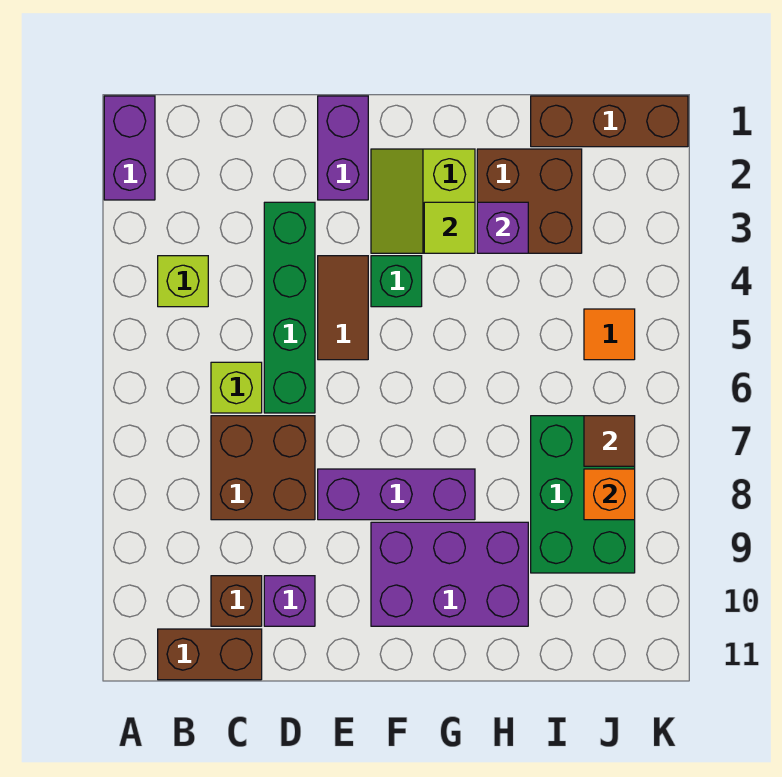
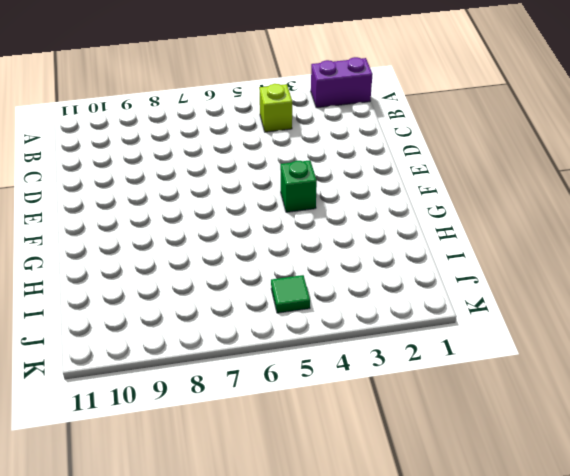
green 1x1 tile [271,275,310,313] -> orange 1x1 tile [584,309,635,360]
none -> brown 1x2 brick [158,629,262,680]
none -> lime 1x1 brick [211,362,262,413]
none -> brown 2x2 brick [211,416,315,520]

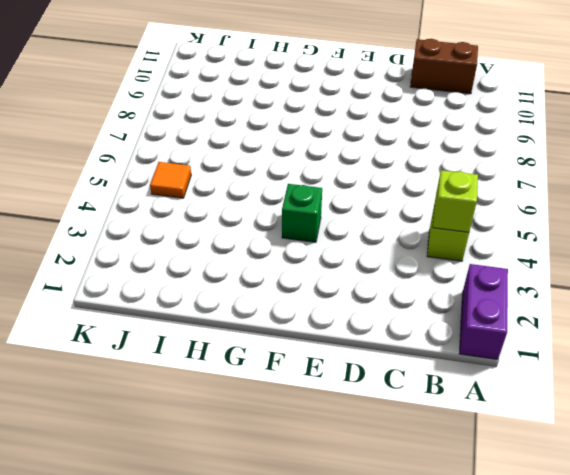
lime 1x1 brick [433,170,478,232] -> lime 1x1 brick moved to [211,362,262,413]
none -> brown 2x2 brick [211,416,315,520]
none -> brown 1x1 brick [211,576,262,626]
none -> green 1x4 brick [264,202,315,413]

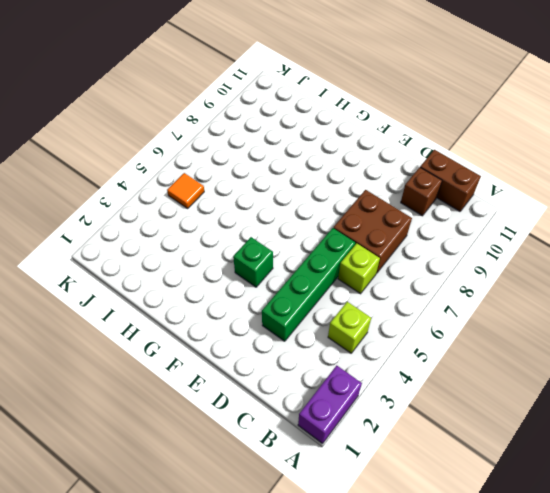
none -> purple 1x1 brick [264,576,315,626]
none -> purple 1x2 brick [318,96,368,200]
none -> brown 1x2 tile [318,256,368,360]

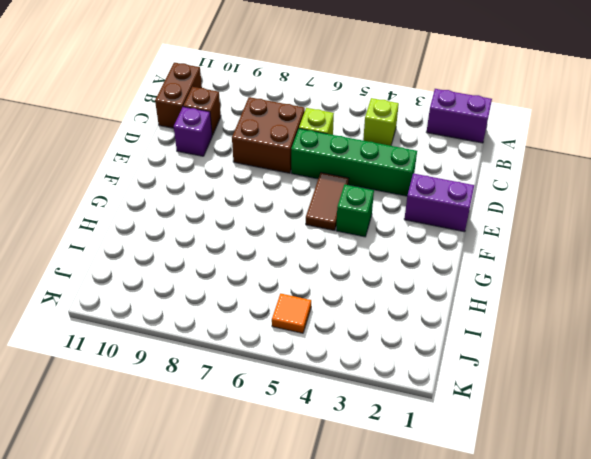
brown 1x2 tile [306,173,349,231] -> brown 1x2 tile turned to [318,256,368,360]
none -> purple 1x3 brick [318,469,475,520]
none -> lime 2x2 slope [371,149,475,253]
none -> purple 2x3 brick [371,522,528,626]

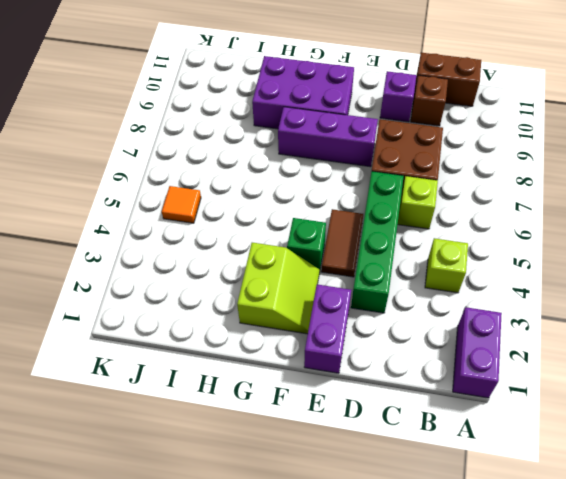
none -> brown 2x2 brick [477,149,582,253]
none -> brown 1x3 brick [531,96,688,147]
none -> green 2x3 brick [531,416,635,573]

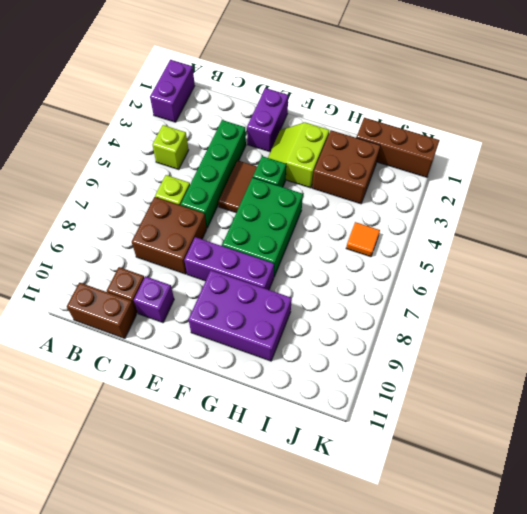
green 2x3 brick [222,178,303,276] -> green 2x3 brick moved to [531,416,635,573]
none -> lime 1x1 tile [424,202,475,253]
none -> purple 1x1 brick [477,202,528,253]
none -> brown 1x1 tile [584,416,635,466]

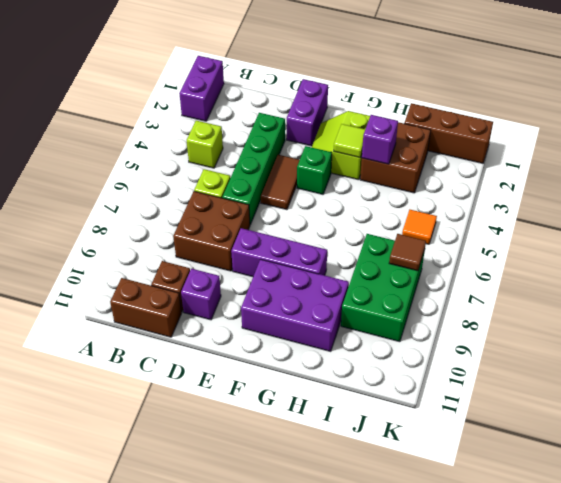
none -> orange 1x1 brick [584,469,635,520]

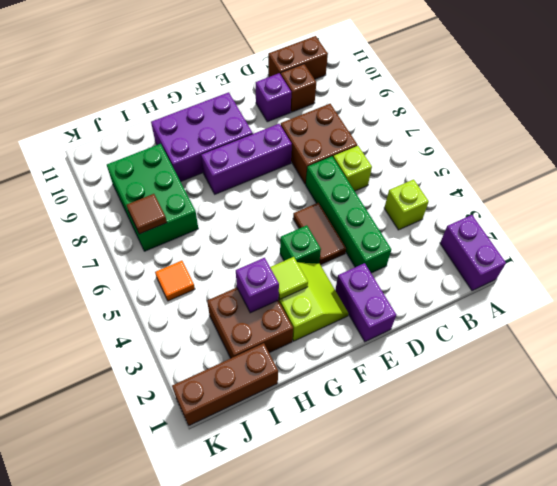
none -> orange 1x1 brick [584,469,635,520]

